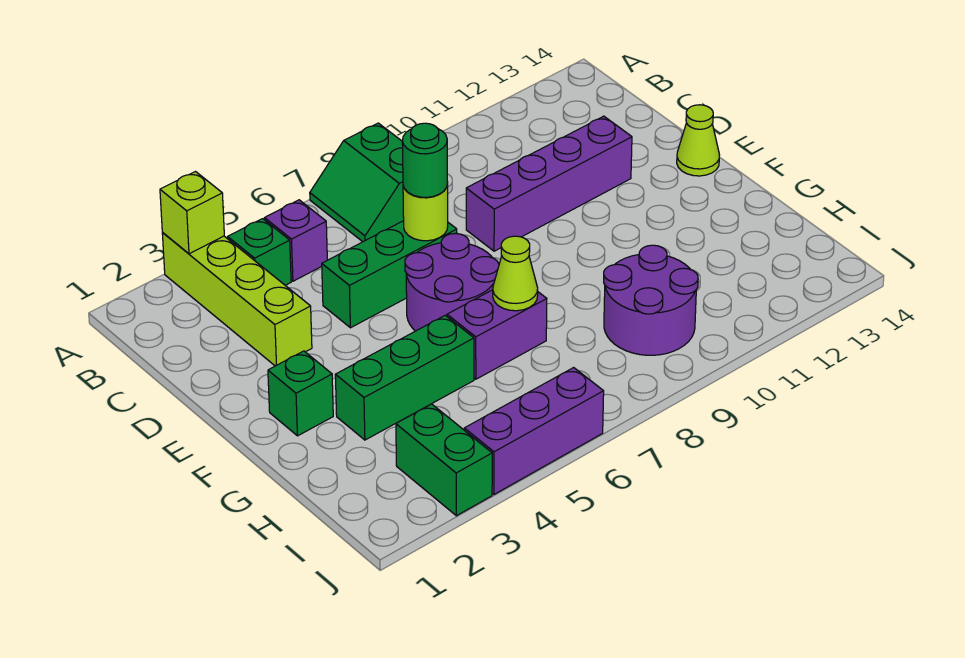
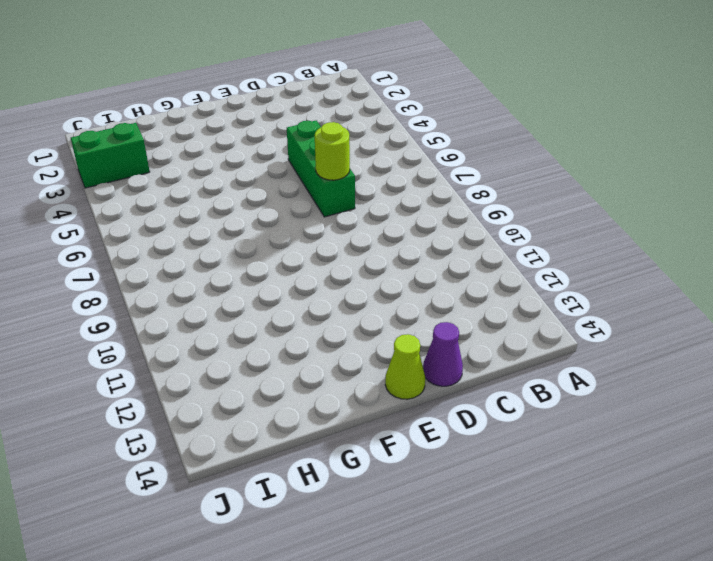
purple 1x1 cone [423,322,463,386] -> none
none -> lime 1x4 brick [162,232,312,366]
none -> green 2x2 slope [310,123,404,242]
none -> green 1x1 brick [228,219,291,285]

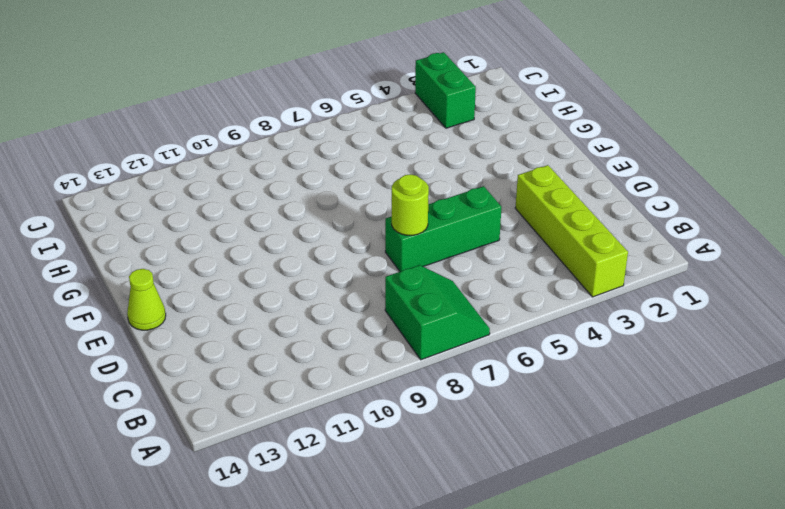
none -> green 1x1 brick [228,219,291,285]
none -> purple 1x1 brick [264,200,327,281]
none -> purple 1x4 brick [466,116,632,251]

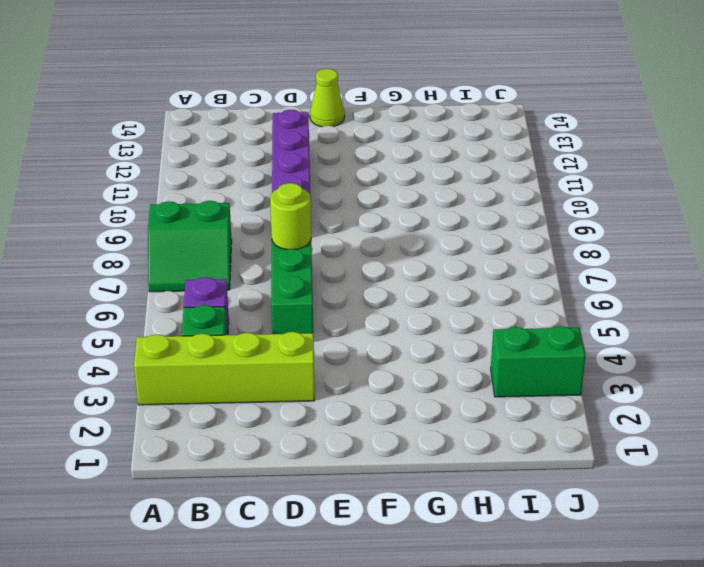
none -> purple 2x2 round brick [405,233,499,331]
none -> green 1x1 brick [268,351,333,436]
none -> green 1x3 brick [335,315,474,440]

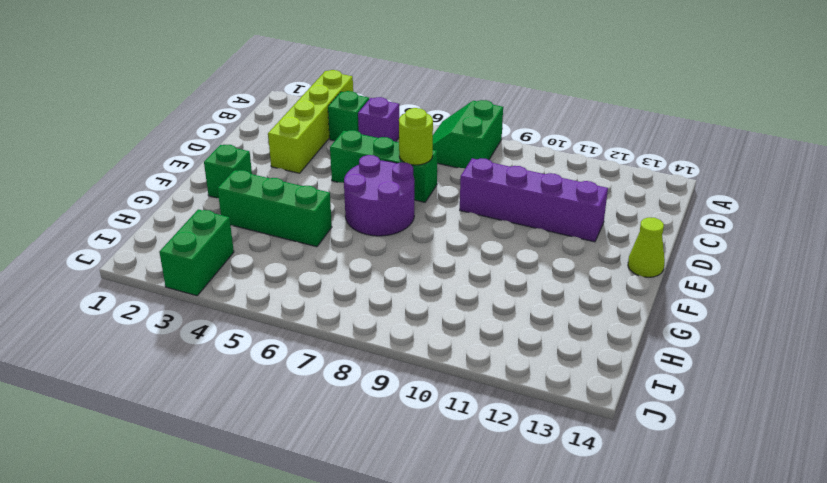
none -> purple 1x2 brick [447,290,547,379]
none -> purple 2x2 round brick [604,245,698,355]
none -> purple 1x3 brick [464,368,604,494]

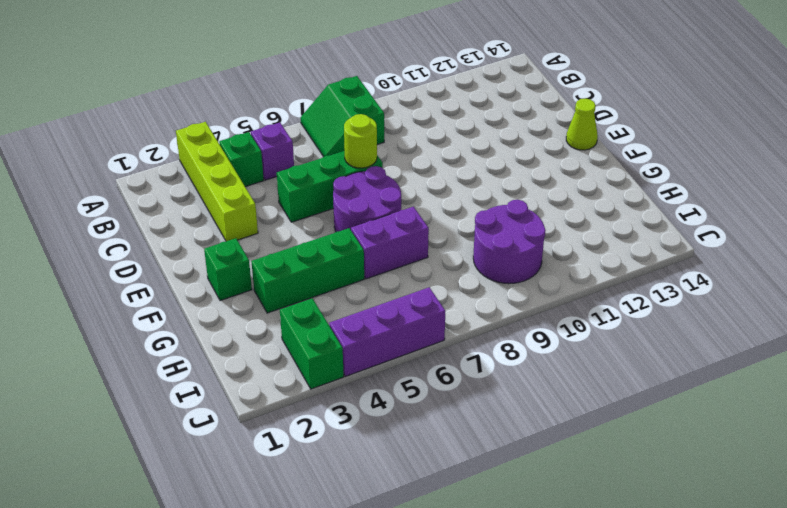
none -> purple 1x4 brick [466,116,632,251]
none -> lime 1x1 brick [160,172,224,254]
none -> lime 1x1 cone [493,236,538,311]

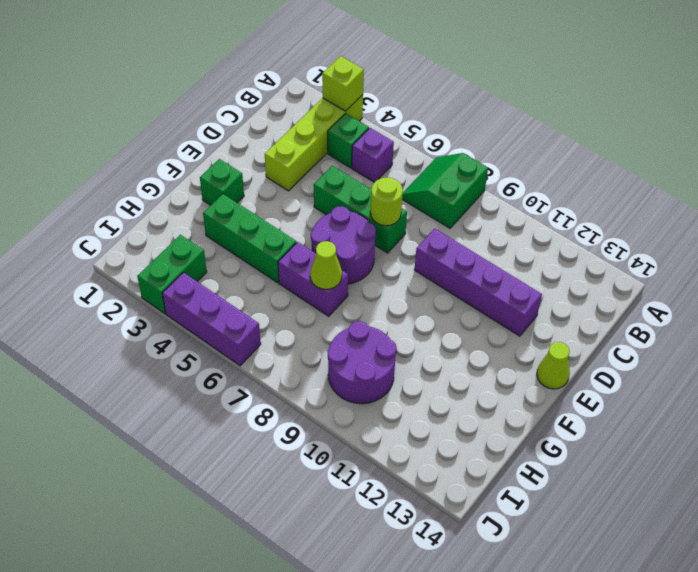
none -> green 1x1 round brick [402,123,448,197]

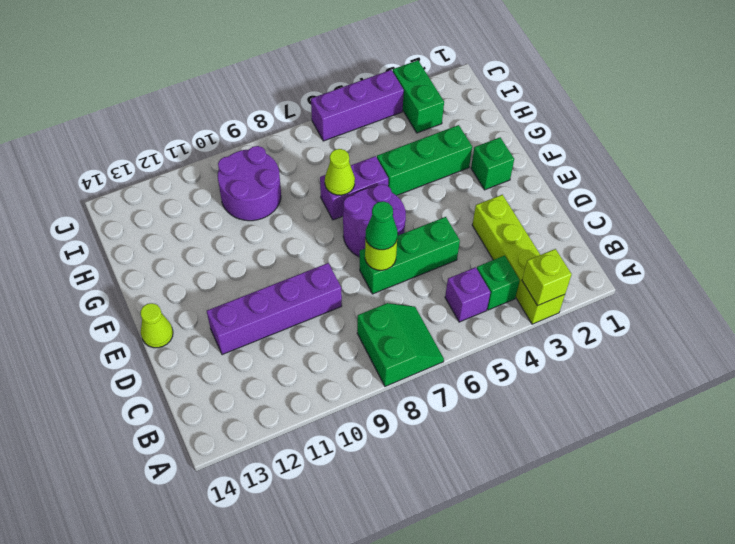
green 1x1 cone [365,201,398,250] -> green 1x1 round brick [402,123,448,197]

